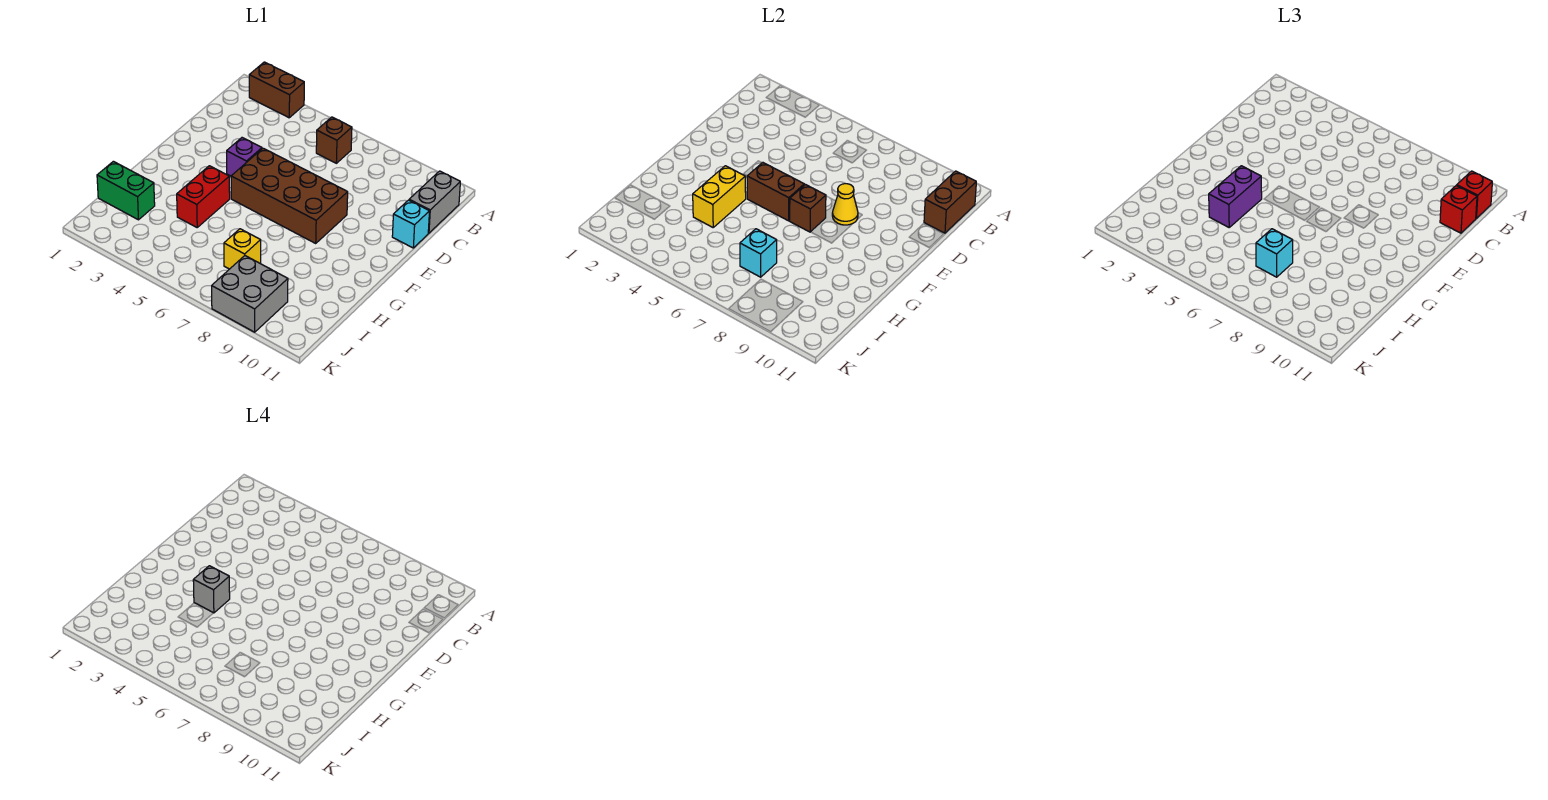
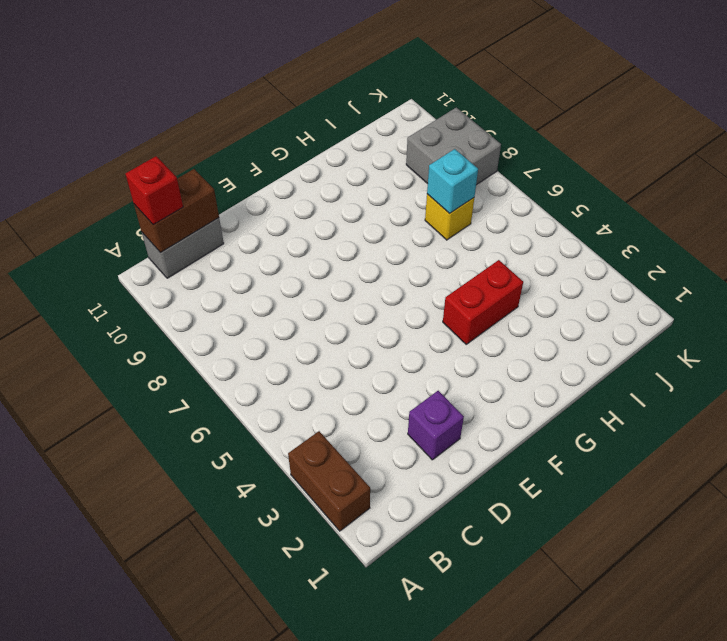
purple 1x1 brick [408,391,464,460] -> purple 1x1 brick moved to [227,138,262,176]
none -> brown 1x1 brick [316,117,352,163]
none -> cyan 1x1 brick [392,200,430,248]
none -> brown 2x4 brick [231,148,348,243]

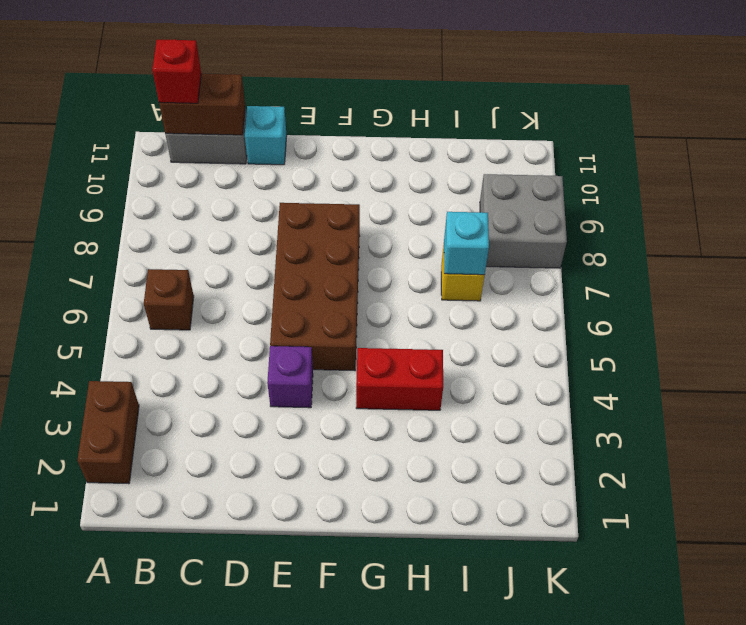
none -> green 1x2 brick [97,161,155,220]
none -> yellow 1x1 cone [832,184,858,225]
none -> brown 1x2 brick [747,163,804,221]

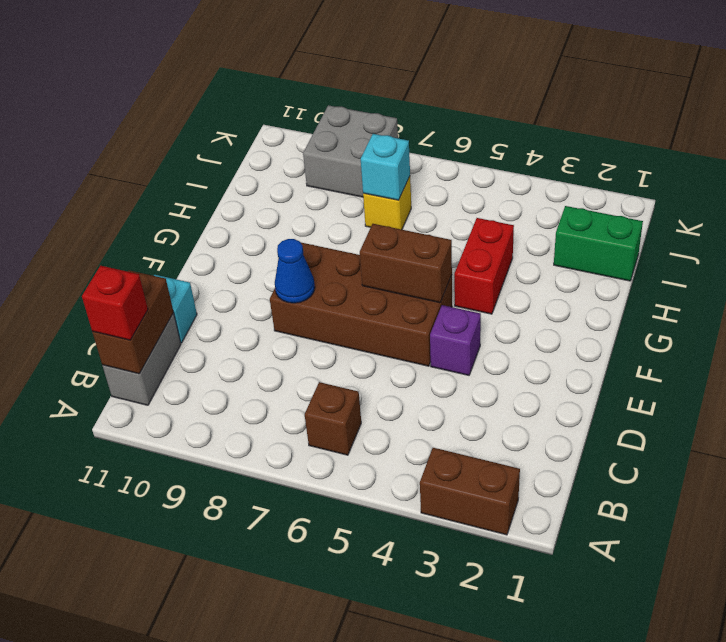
blue 1x1 cone [275,239,315,303] -> yellow 1x1 cone [832,184,858,225]
none -> brown 1x1 brick [790,185,826,232]
none -> yellow 1x2 brick [693,166,746,227]
none -> red 1x1 brick [1440,185,1477,233]

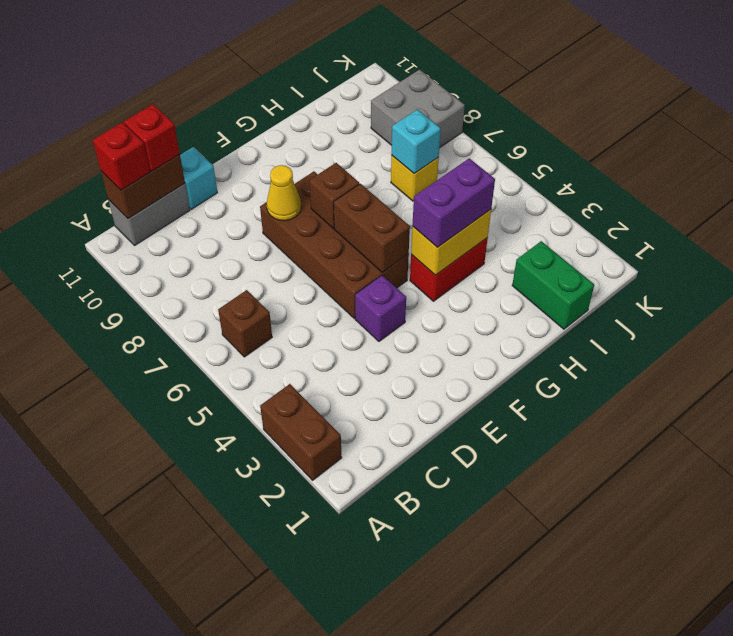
none -> cyan 1x1 brick [1256,229,1293,277]
none -> grey 1x1 brick [193,566,230,613]

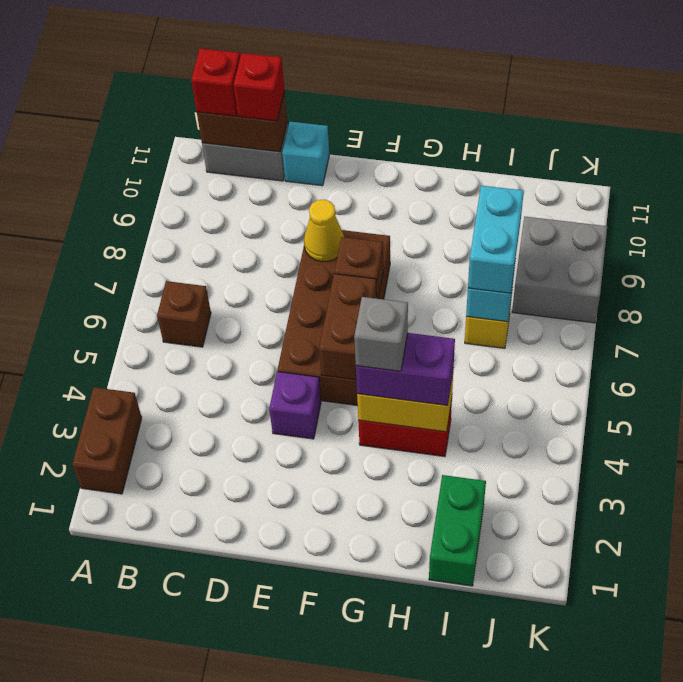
cyan 1x2 brick [468,186,524,293] -> cyan 1x1 brick [1256,229,1293,277]

